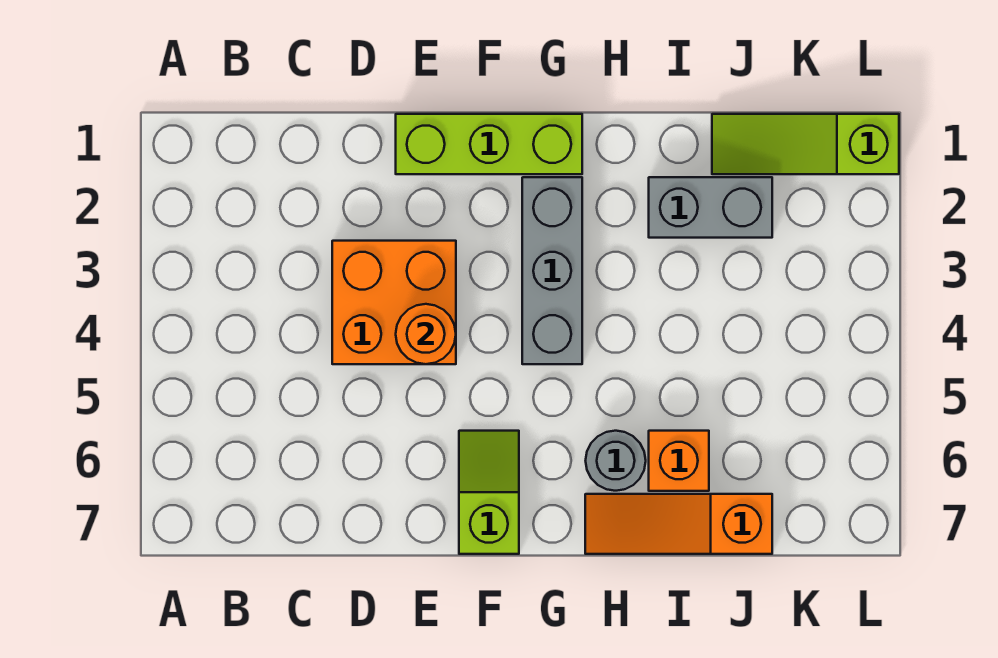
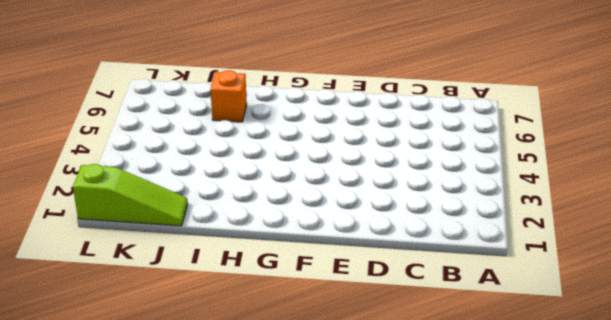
none -> orange 2x2 brick [332,241,456,364]
none -> lime 1x3 brick [396,114,582,174]

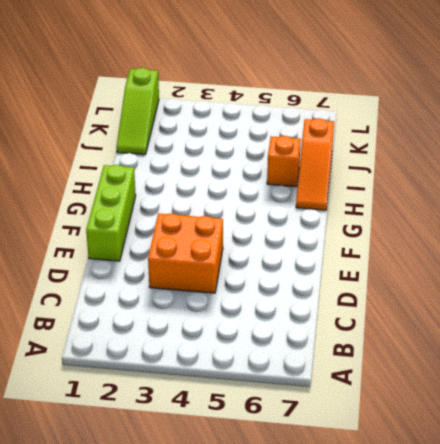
none -> lime 1x2 slope [459,431,519,554]
none -> grey 1x3 brick [522,177,582,364]

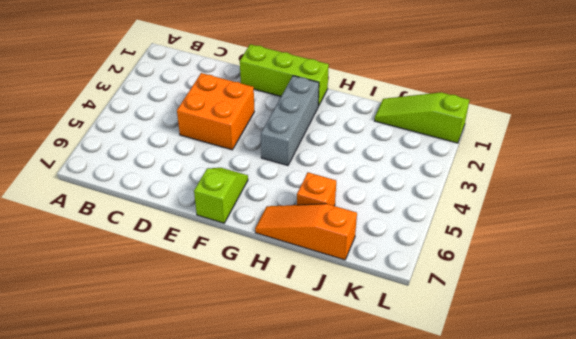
none -> grey 1x1 round brick [586,431,646,491]
none -> grey 1x2 brick [649,177,772,238]

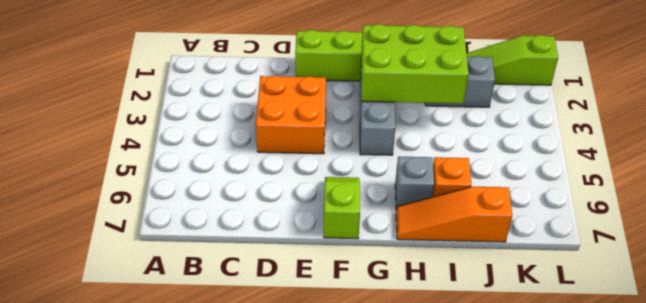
lime 2x3 brick [361,24,469,104] -> none
grey 1x1 brick [395,157,434,208] -> grey 1x1 round brick [586,431,646,491]
none -> orange 1x1 round brick [396,304,456,364]

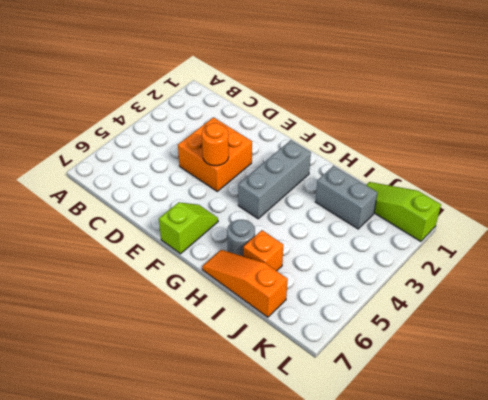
none -> lime 1x3 brick [396,114,582,174]

